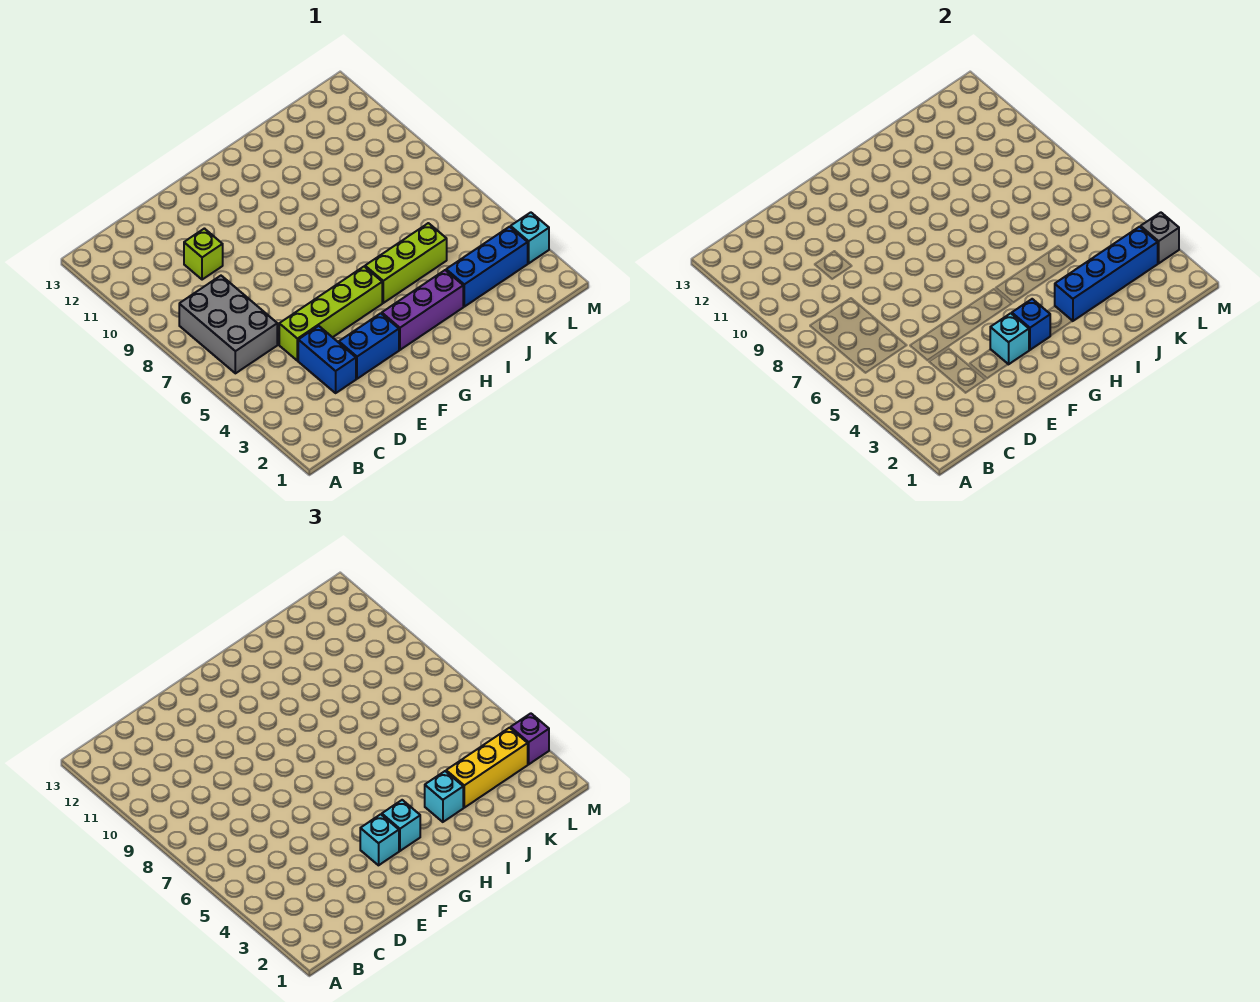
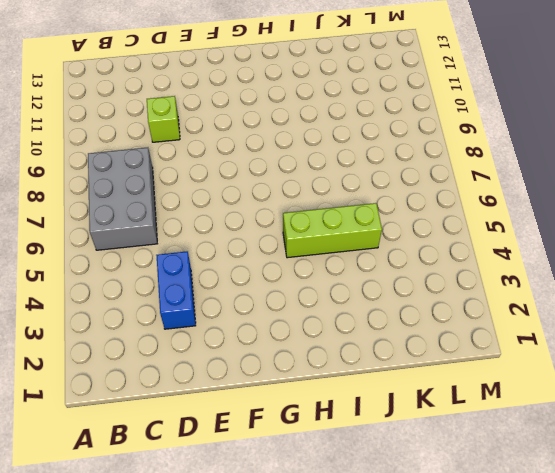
none -> lime 1x4 brick [279,267,382,361]
none -> blue 1x2 brick [339,313,399,379]
none -> purple 1x3 brick [382,270,463,350]

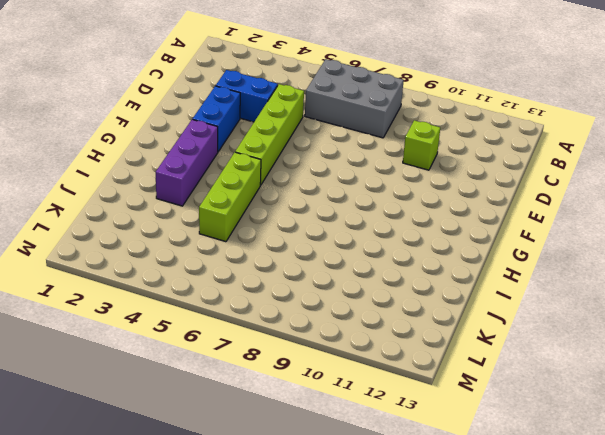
none -> blue 1x3 brick [446,227,528,307]
none -> cyan 1x1 brick [511,212,549,263]
none -> cyan 1x1 brick [990,313,1029,364]

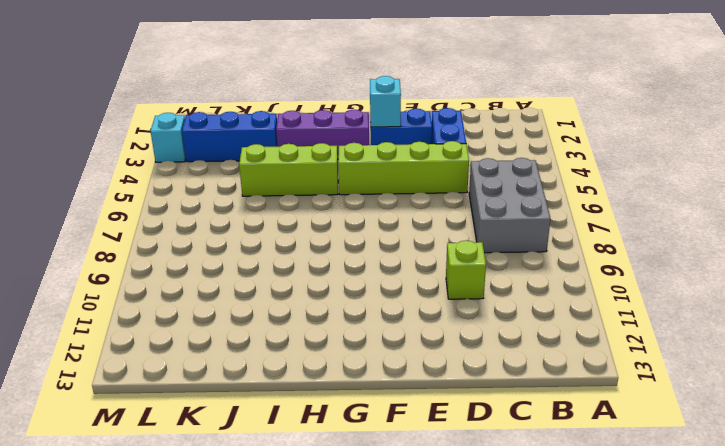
none -> blue 1x1 brick [1012,299,1050,350]
none -> blue 1x4 brick [1055,227,1158,321]
none -> grey 1x1 brick [1141,212,1179,263]

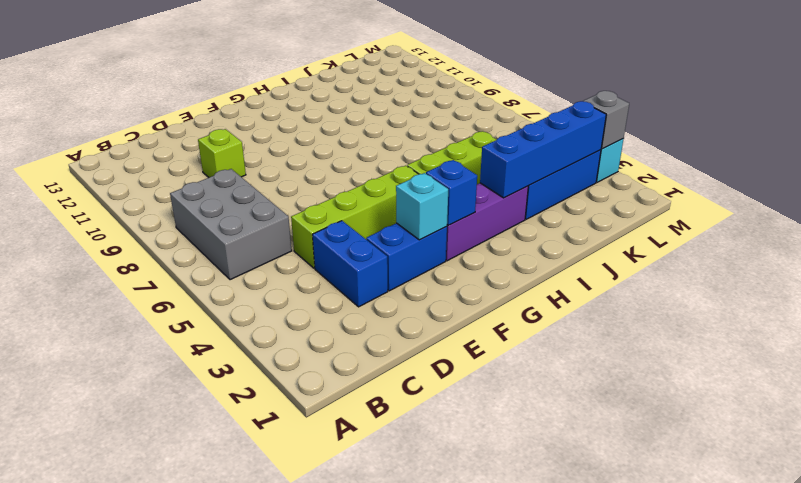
none -> cyan 1x1 brick [360,814,399,865]
none -> cyan 1x1 brick [382,800,420,851]
none -> cyan 1x1 brick [425,771,463,822]

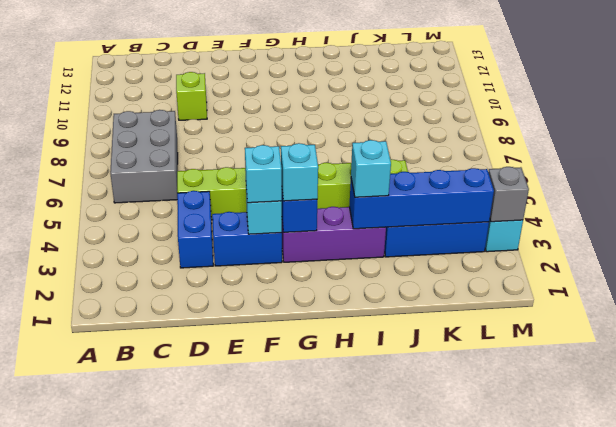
none -> yellow 1x3 brick [446,728,528,808]
none -> purple 1x1 brick [511,713,549,764]

